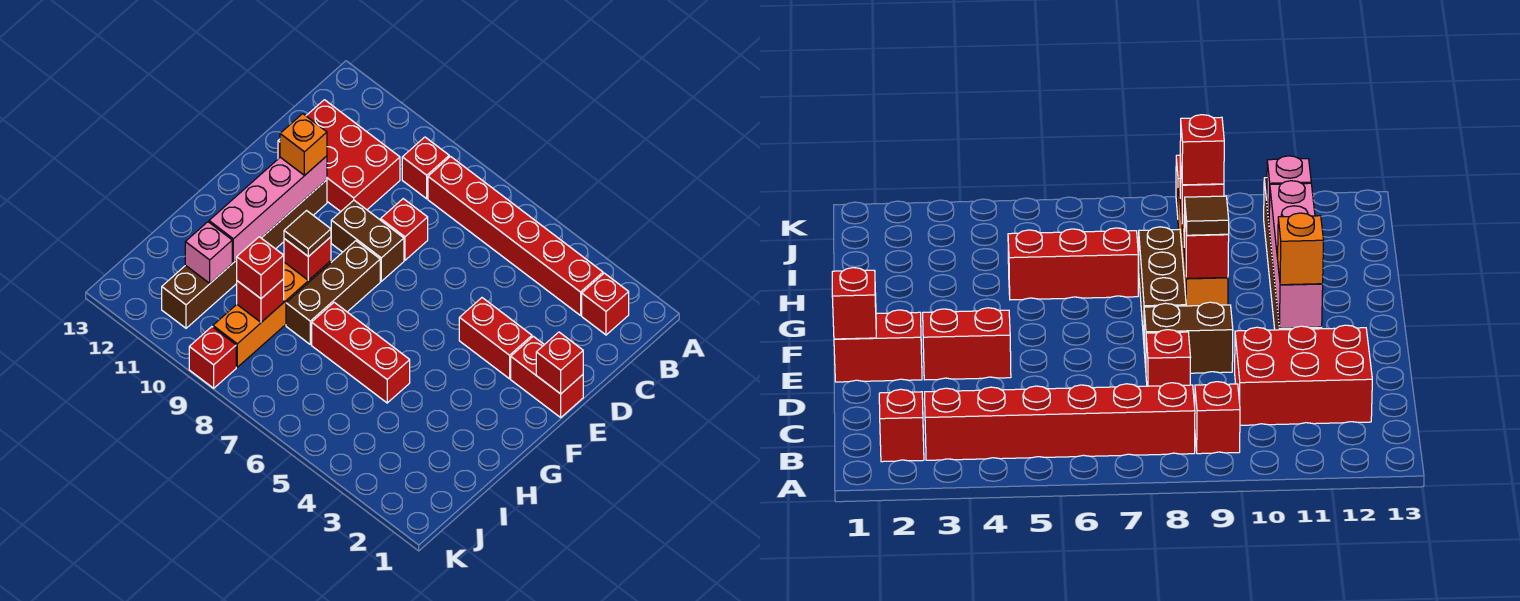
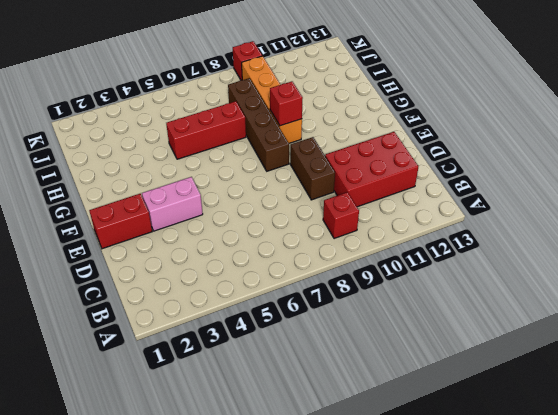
brown 1x2 brick [290,137,335,200] -> brown 1x2 brick turned to [331,200,404,281]
pink 1x2 brick [142,177,203,231] -> red 1x2 brick [459,298,532,379]
brown 1x4 brick [228,78,289,171] -> brown 1x3 brick [286,241,380,344]
none -> red 1x1 brick [582,273,629,335]
none -> red 1x6 brick [428,157,603,315]
none -> red 1x1 brick [381,199,428,260]

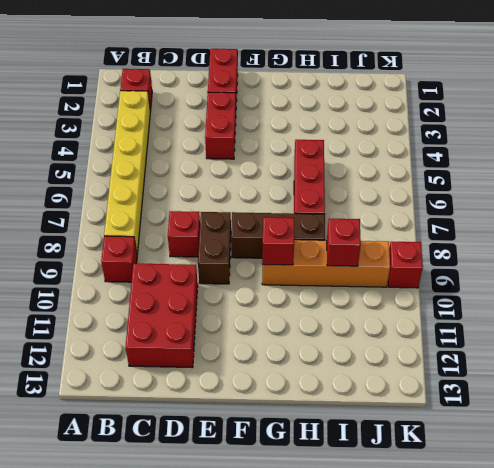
yellow 1x6 brick [104,91,150,254] -> red 1x6 brick [428,157,603,315]
none -> brown 1x6 brick [162,180,327,328]
none -> red 1x1 brick [536,332,583,394]
none -> pink 1x4 brick [209,156,327,262]

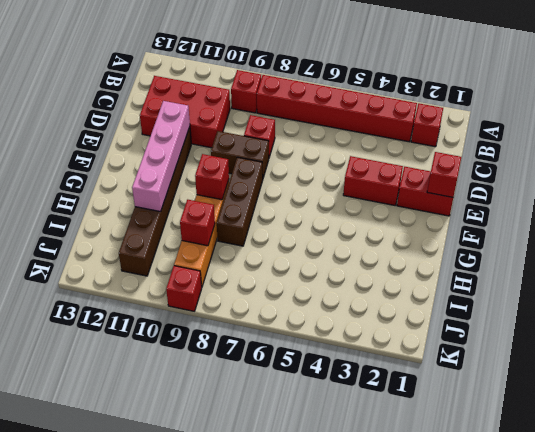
none -> red 1x3 brick [312,302,410,403]
none -> pink 1x1 brick [185,222,232,283]
none -> orange 1x1 brick [280,114,327,175]

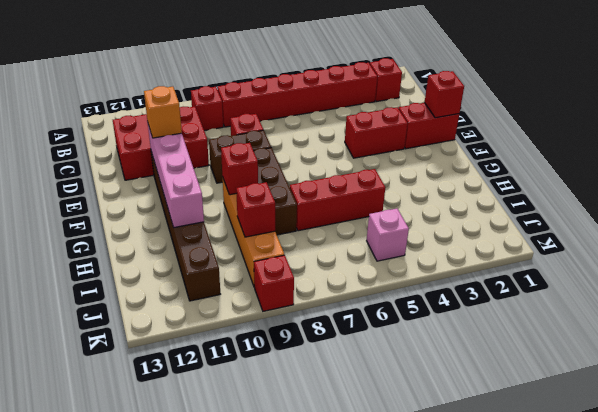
pink 1x1 brick [367,209,409,261] -> pink 1x1 brick moved to [185,222,232,283]
none -> brown 1x1 tile [284,211,331,257]
none -> red 1x1 brick [237,237,284,298]

